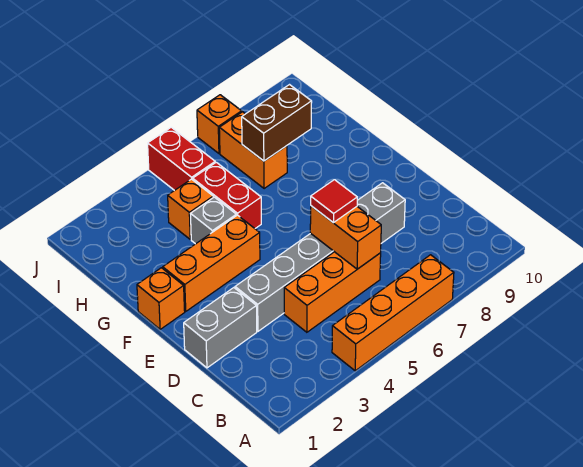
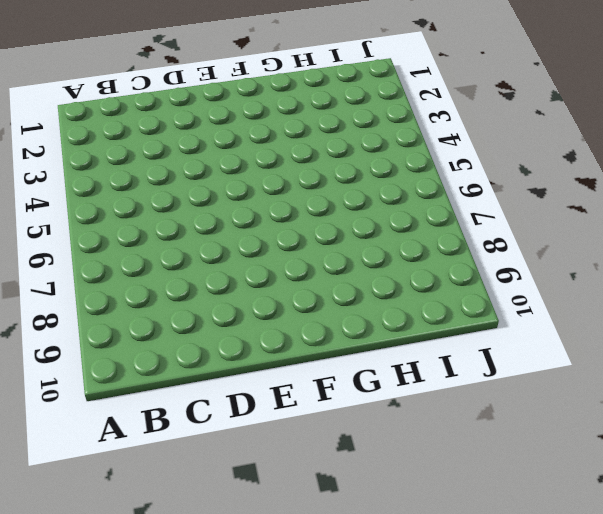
none -> orange 1x4 brick [332,255,454,371]
none -> orange 1x3 brick [284,252,381,332]
none -> grey 1x2 brick [184,288,257,368]

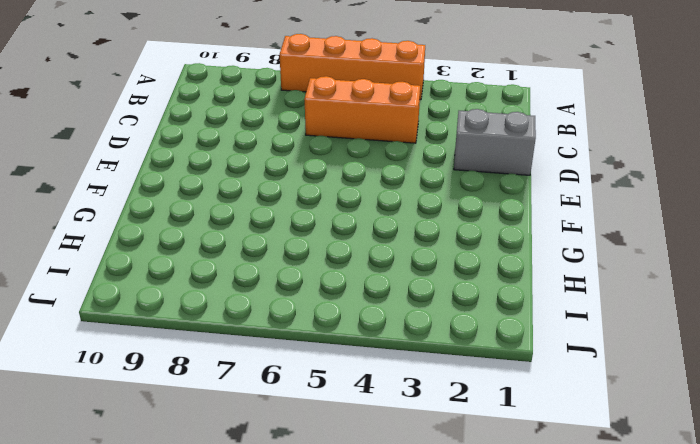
none -> grey 1x6 brick [235,183,405,331]
none -> orange 1x1 brick [137,268,185,329]
none -> orange 1x3 brick [163,215,260,311]

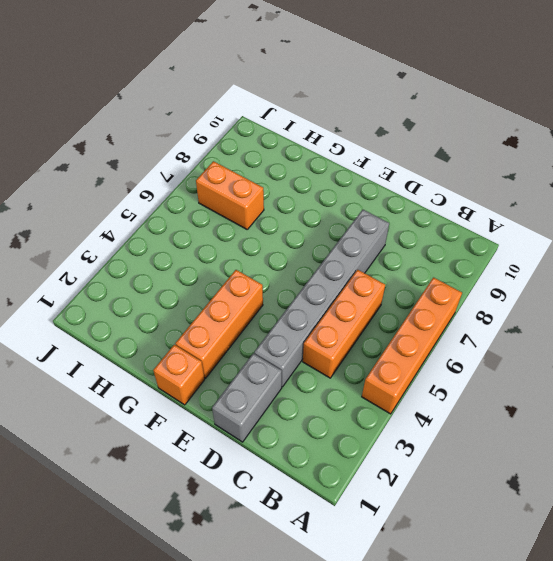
none -> grey 1x1 brick [191,197,236,244]
none -> red 1x2 brick [193,162,261,228]
none -> orange 1x1 brick [168,179,213,239]

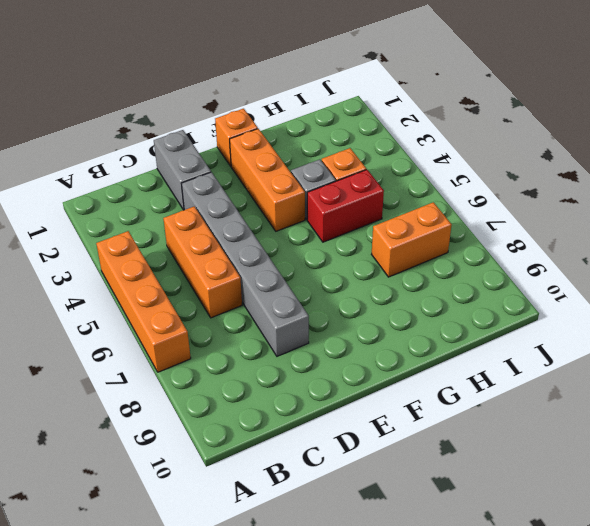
none -> red 1x2 brick [148,127,215,191]
none -> orange 1x1 brick [197,95,242,153]
none -> orange 1x2 brick [310,206,381,269]

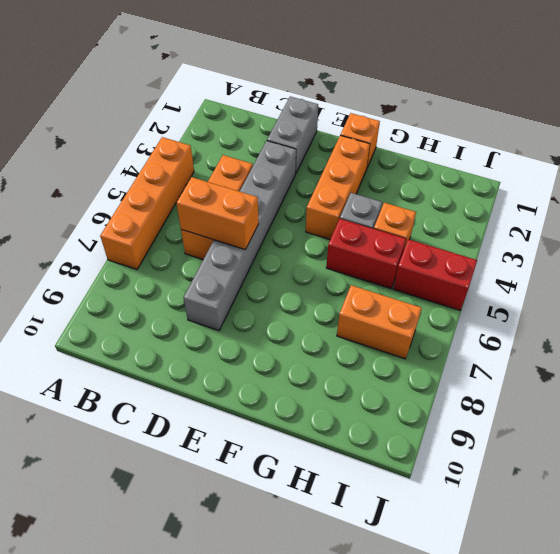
none -> orange 1x1 brick [197,95,242,153]
none -> brown 1x2 brick [242,85,312,161]
none -> red 1x1 tile [311,180,357,223]

